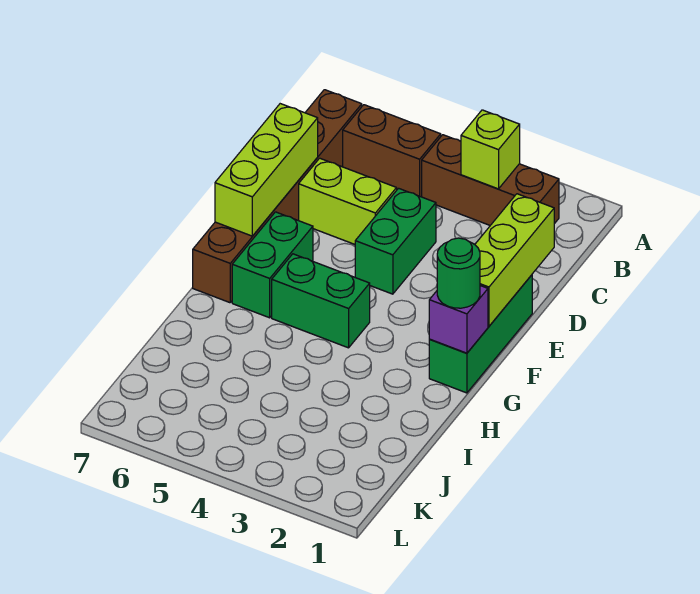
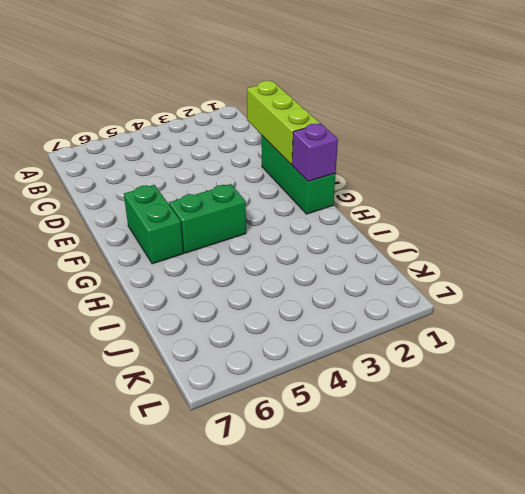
none -> brown 1x3 brick [422,135,559,225]
none -> brown 1x2 brick [343,105,441,197]
none -> brown 1x6 brick [193,90,362,303]

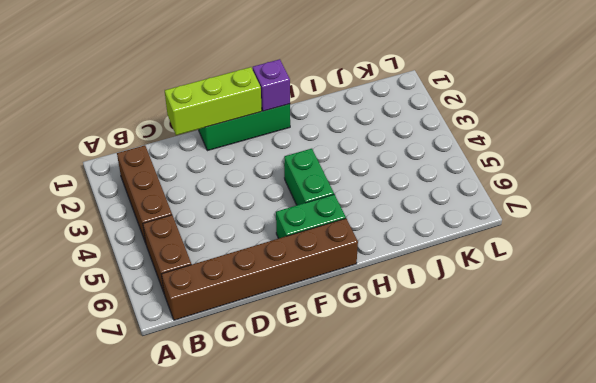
none -> green 1x2 brick [355,188,436,294]
none -> lime 1x2 brick [299,158,397,244]
none -> lime 1x1 brick [461,110,520,189]

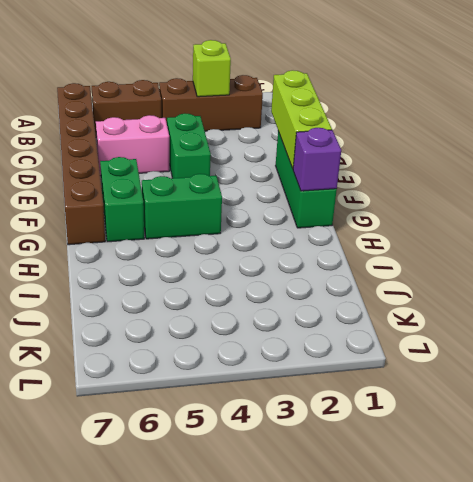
pink 1x2 brick [96,115,169,176] -> lime 1x2 brick [299,158,397,244]
none -> lime 1x3 brick [215,104,318,236]
none -> green 1x1 round brick [437,238,480,308]

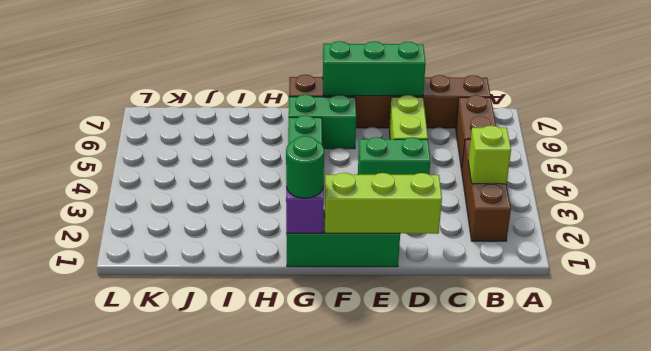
green 1x3 brick [323,41,426,96] -> lime 1x3 brick [215,104,318,236]

